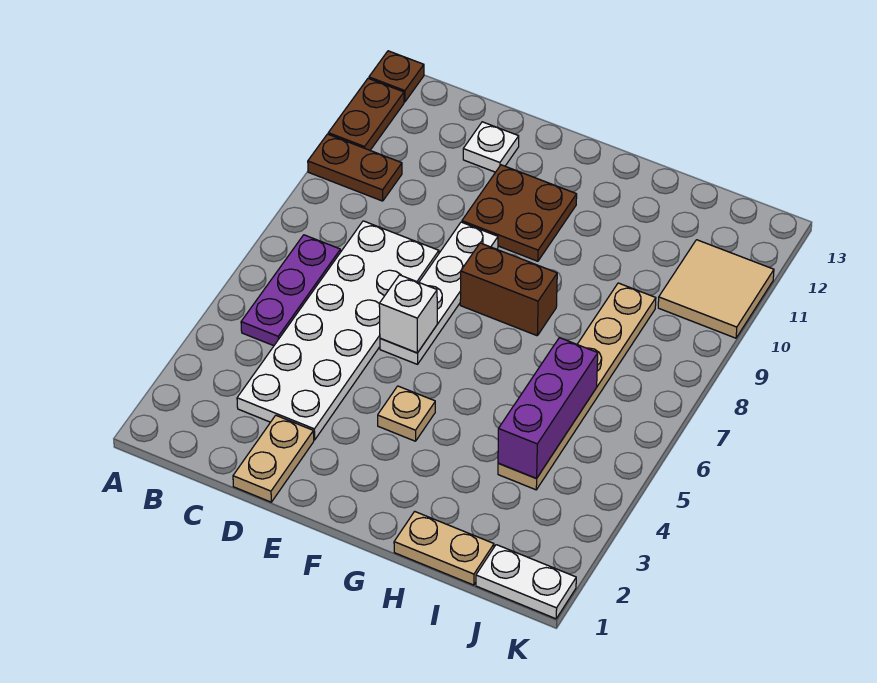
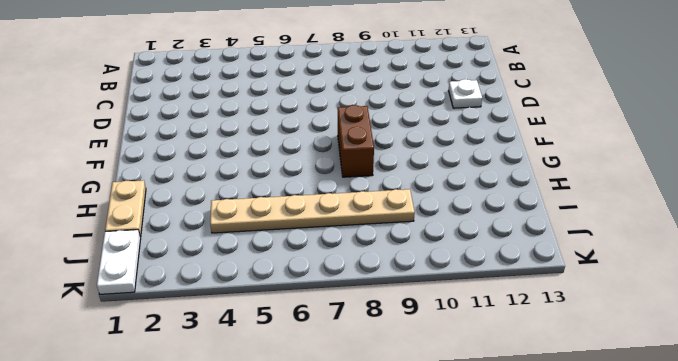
none -> brown 1x2 plate [308,134,402,201]
none -> brown 1x2 plate [328,78,404,150]
none -> brown 1x1 plate [369,51,424,102]

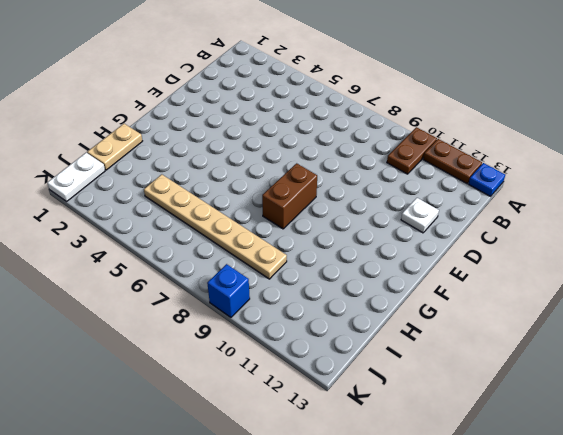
blue 1x1 plate [469,163,505,196] -> brown 1x1 plate [369,51,424,102]
blue 1x1 brick [207,264,250,317] -> none
none -> purple 1x3 plate [241,235,341,346]
none -> white 2x6 plate [237,221,439,440]
none -> tan 1x2 plate [233,415,314,502]

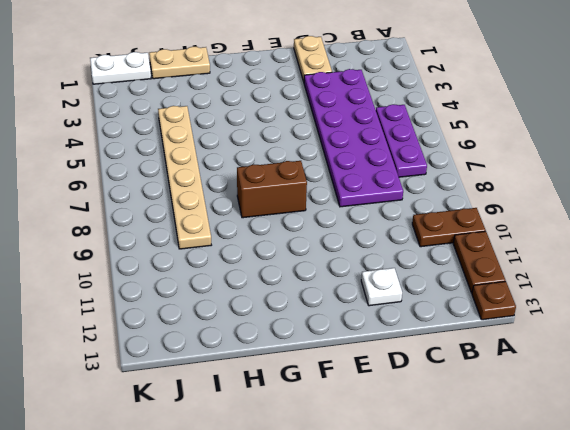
purple 2x6 plate [304,69,403,207] -> white 2x6 plate [237,221,439,440]
none -> white 1x4 plate [380,222,498,364]
none -> brown 2x2 plate [462,165,577,261]
none -> tan 1x1 plate [378,386,435,441]

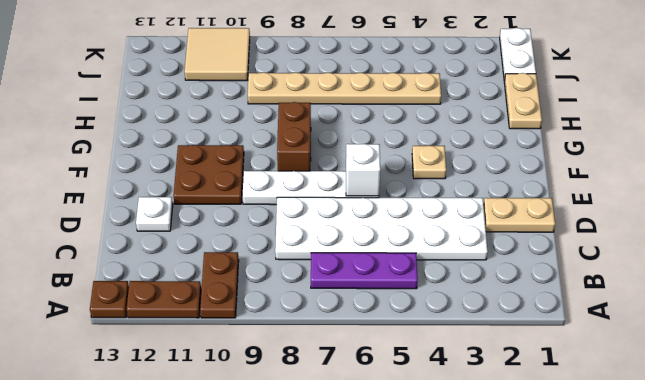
none -> purple 1x3 brick [498,338,598,478]

